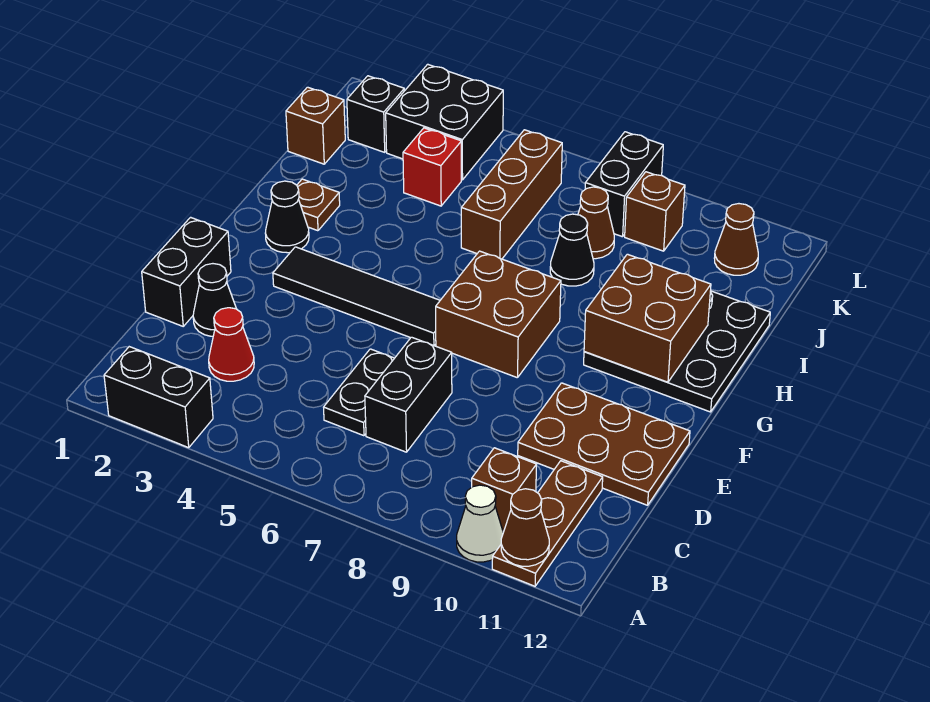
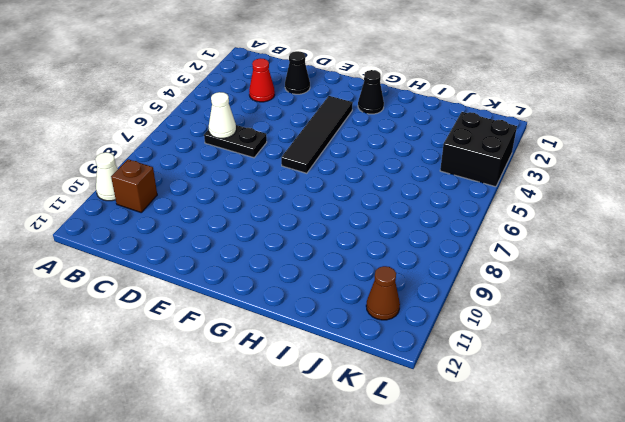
white 1x1 cone [209,92,236,138] -> none
none -> black 1x2 brick [104,347,213,448]
none -> brown 1x3 plate [492,461,603,586]
none -> black 1x2 brick [365,337,452,452]

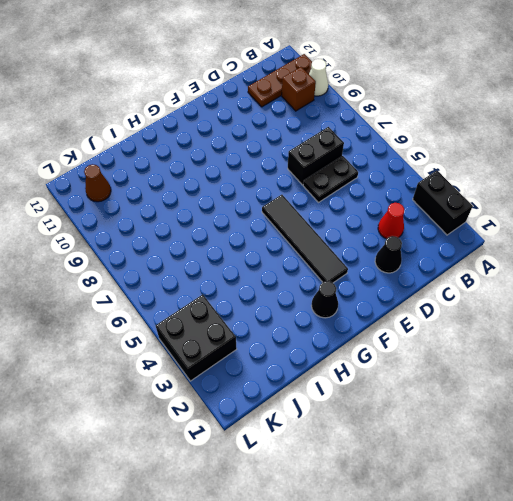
none -> black 1x2 brick [142,217,231,326]
none -> brown 2x3 plate [518,383,690,505]
none -> brown 2x2 brick [436,251,561,378]

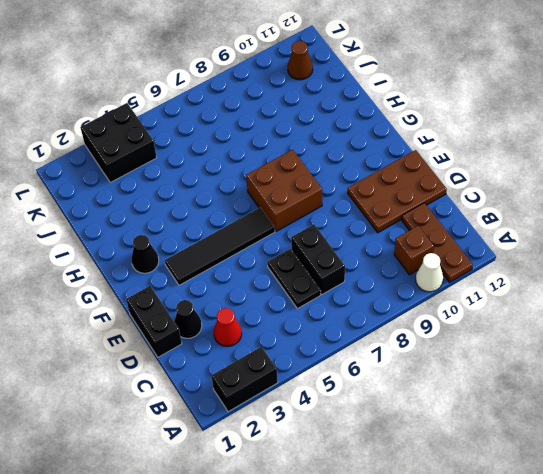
none -> black 3x3 plate [584,291,770,412]
none -> brown 1x1 plate [297,179,340,231]
none -> brown 1x3 brick [461,130,562,259]

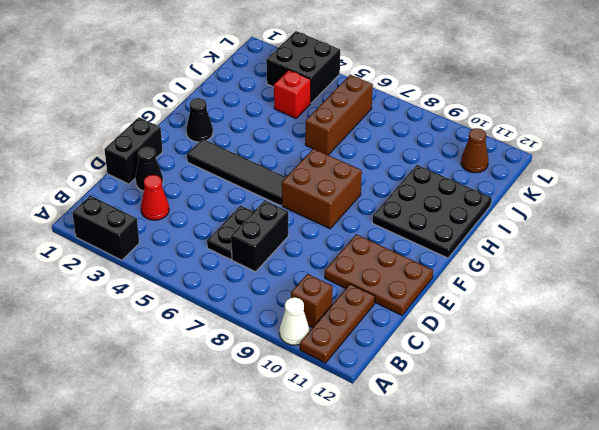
none -> brown 1x1 plate [297,179,340,231]
none -> black 1x1 cone [550,214,594,286]
none -> brown 1x1 brick [286,87,345,164]

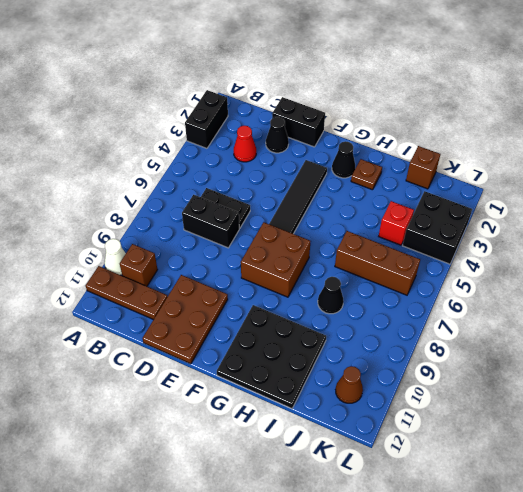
none -> brown 1x1 cone [578,187,614,259]
none -> black 1x1 brick [347,76,404,152]
none -> black 1x2 brick [585,132,663,237]

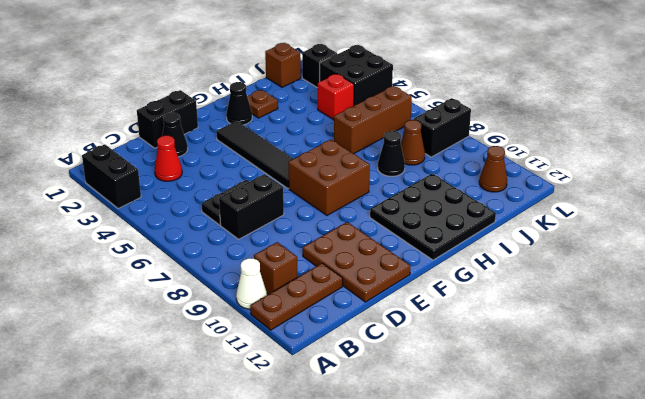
none -> brown 1x1 brick [625,172,685,251]
none -> brown 1x1 cone [501,489,549,566]
none -> brown 2x2 brick [584,254,711,382]

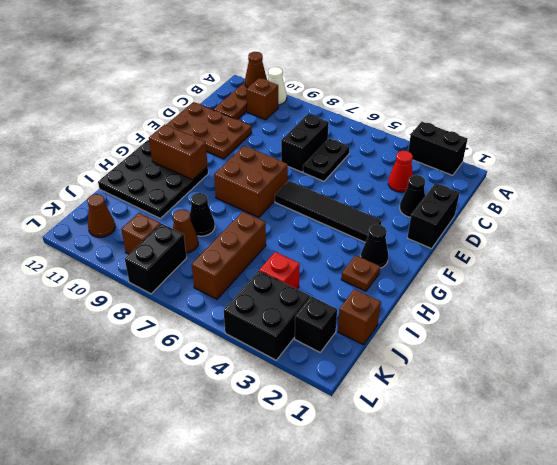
brown 1x2 brick [149,124,208,180] -> brown 2x2 brick [584,254,711,382]

